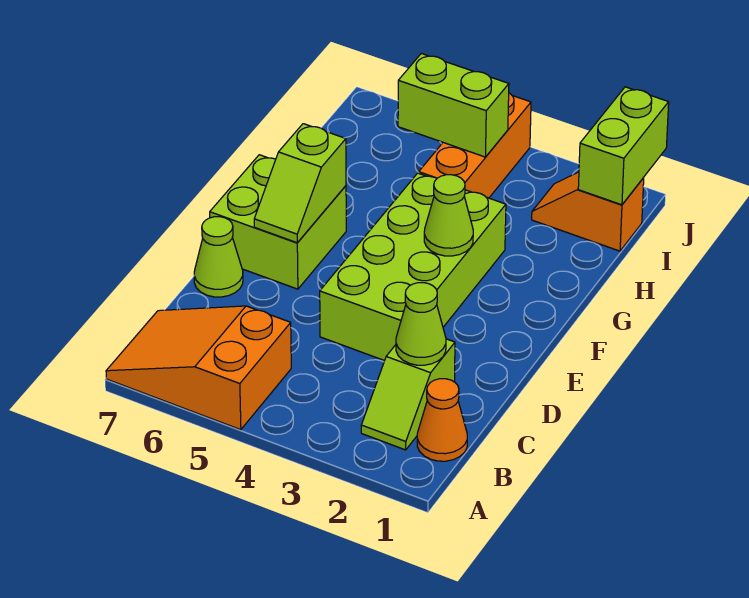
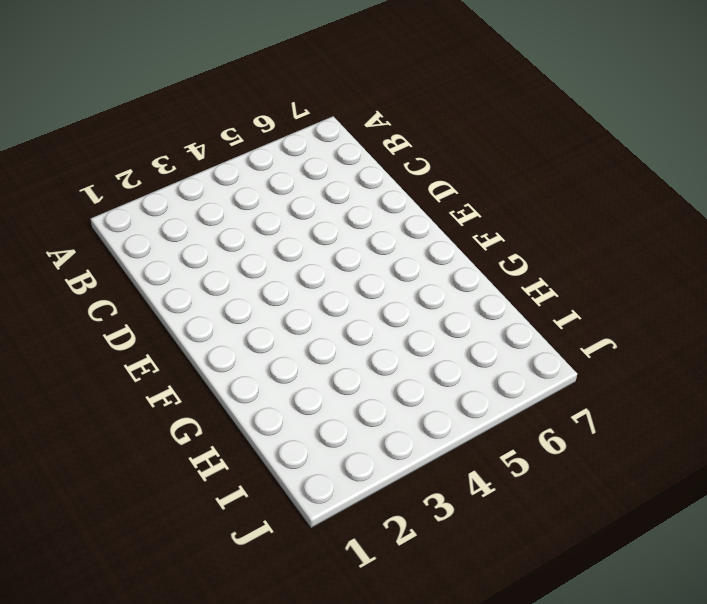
none -> orange 2x3 slope [106,306,291,430]
none -> orange 1x1 cone [417,379,467,461]
none -> lime 1x2 slope [361,339,455,450]

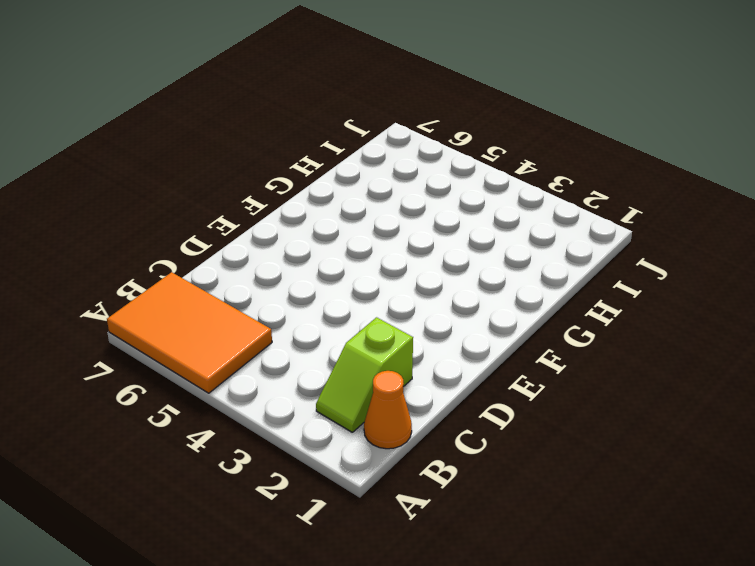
orange 2x3 tile [107,272,272,393] -> orange 2x3 slope [106,306,291,430]
none -> lime 2x4 brick [320,173,506,361]
none -> lime 1x1 cone [194,217,243,297]
none -> lime 2x2 brick [210,155,346,289]

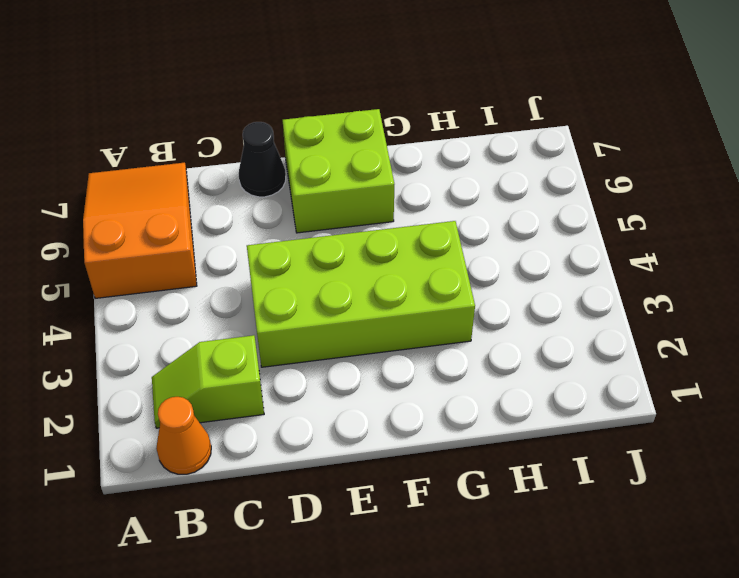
black 1x1 cone [239,122,286,197] -> lime 1x1 cone [194,217,243,297]
none -> orange 1x3 brick [419,93,531,198]
none -> orange 1x2 slope [532,172,644,251]
none -> lime 1x1 cone [396,283,446,365]

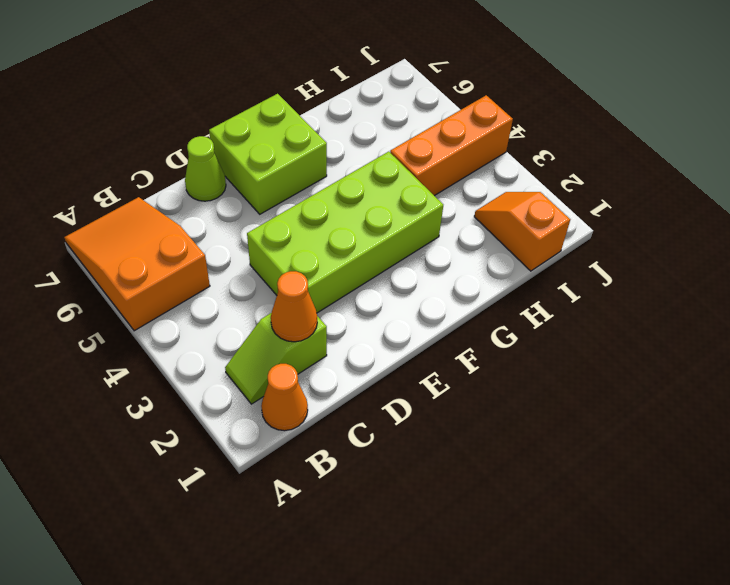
orange 1x1 cone [271,271,317,342] -> lime 1x1 cone [396,283,446,365]
none -> lime 1x2 slope [254,124,346,243]
none -> lime 1x1 cone [424,175,473,256]
none -> lime 1x2 brick [578,87,669,205]

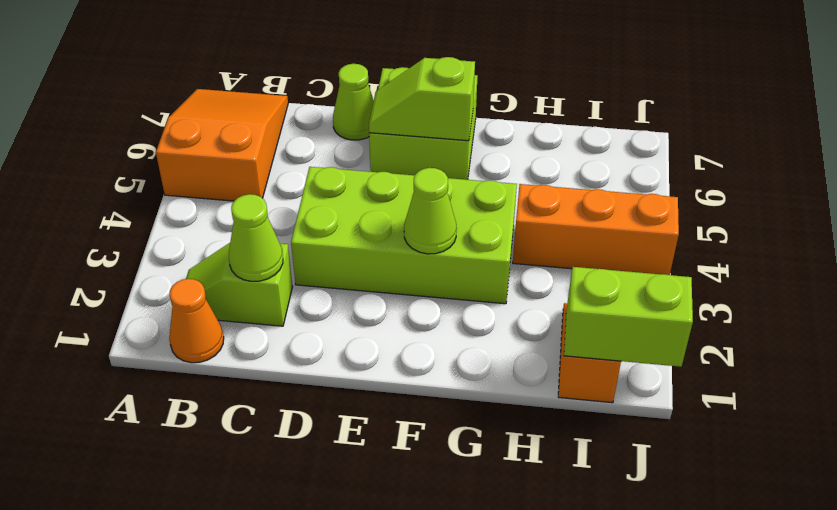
none -> lime 1x2 brick [398,53,509,157]

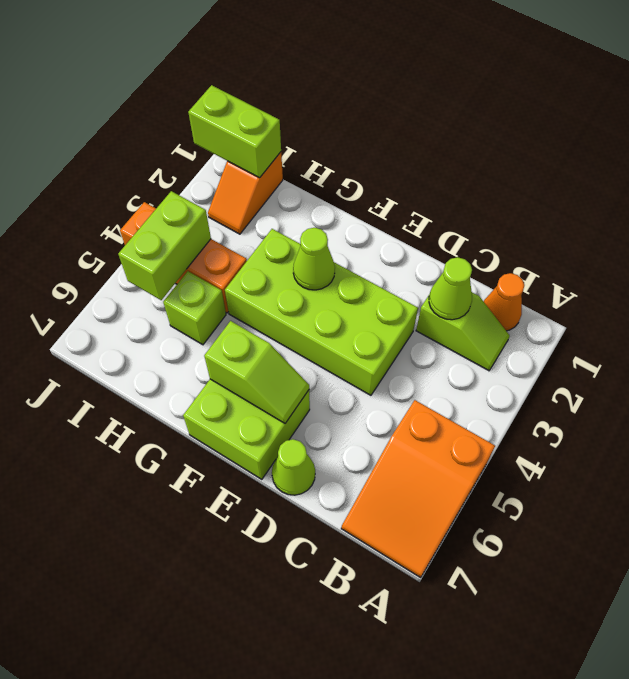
lime 1x1 brick [163,271,226,345] -> none

